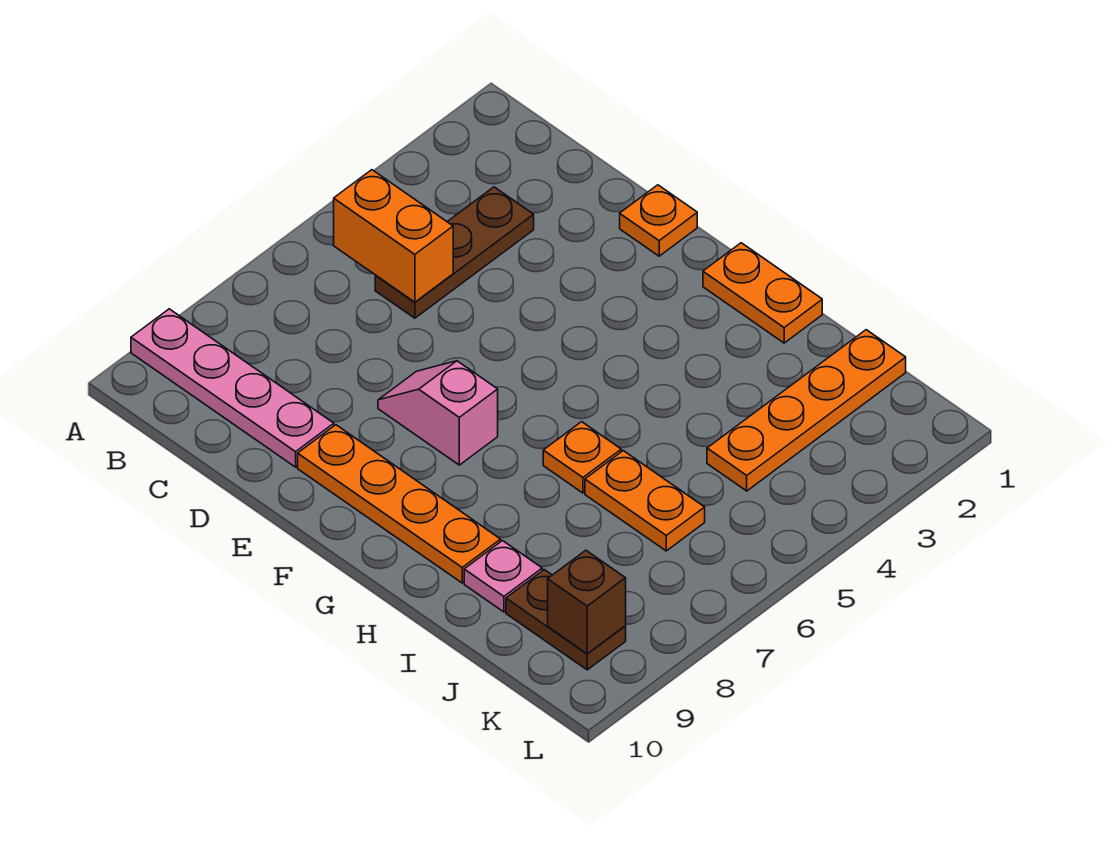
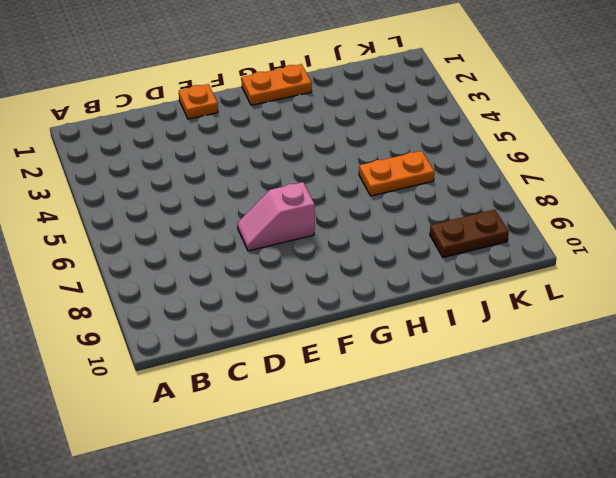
none -> pink 1x4 plate [131,309,334,467]
none -> brown 1x3 plate [375,187,534,318]
none -> orange 1x4 plate [298,425,501,583]

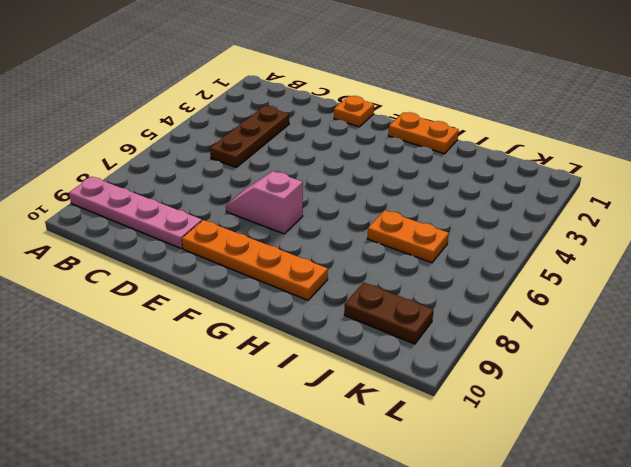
none -> orange 1x1 plate [543,422,621,493]
none -> pink 1x1 plate [464,541,542,612]
none -> orange 1x4 plate [707,330,906,491]

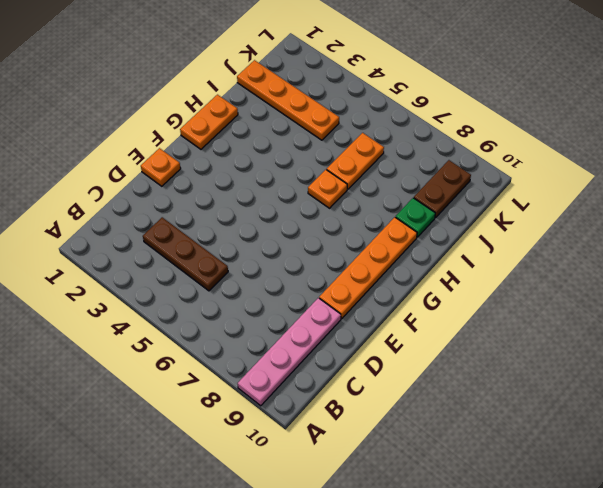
green 1x1 plate [396,198,435,237] -> pink 1x1 plate [464,541,542,612]
none -> pink 1x2 slope [378,361,498,465]
none -> orange 1x2 brick [334,170,453,302]
none -> brown 1x1 brick [548,550,626,654]

